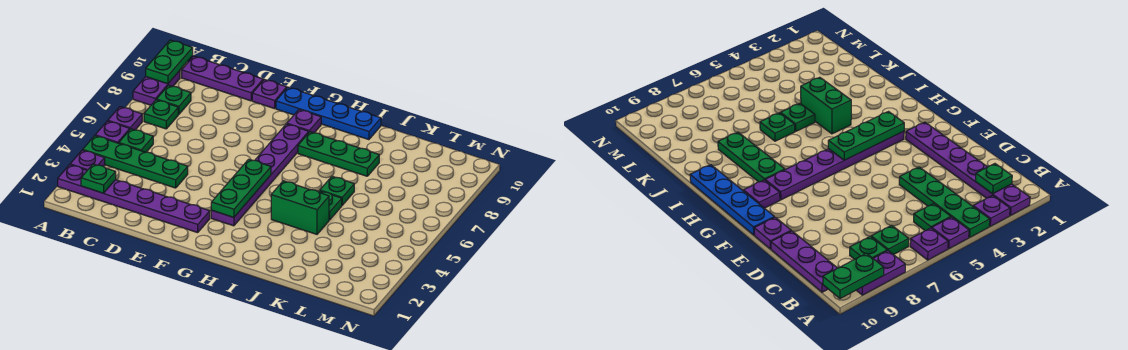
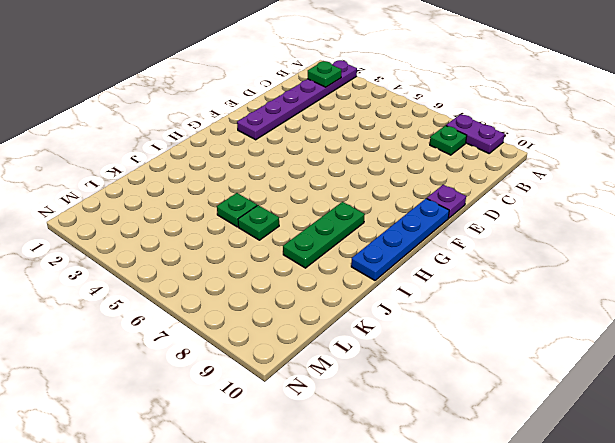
none -> purple 1x1 plate [70,150,105,170]
none -> green 1x4 plate [83,136,188,188]
none -> purple 1x1 plate [95,121,130,143]

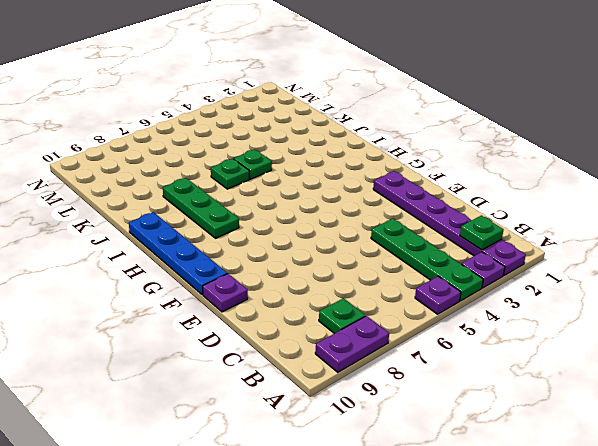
none -> purple 1x1 plate [108,107,142,130]
none -> green 1x1 plate [119,129,153,152]
none -> green 1x1 plate [144,100,178,129]

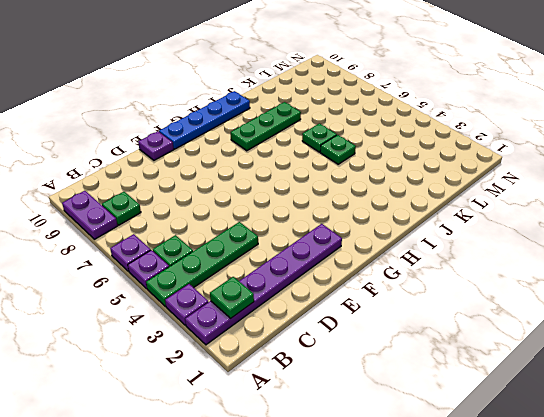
none -> green 1x1 plate [144,100,178,129]
none -> purple 1x3 plate [182,56,263,101]
none -> purple 1x6 plate [211,124,309,226]

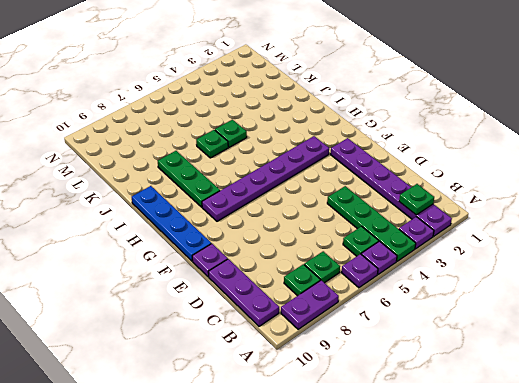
none -> purple 1x1 plate [287,110,321,133]
none -> green 1x2 brick [271,181,329,234]
none -> green 1x2 plate [146,40,193,84]

